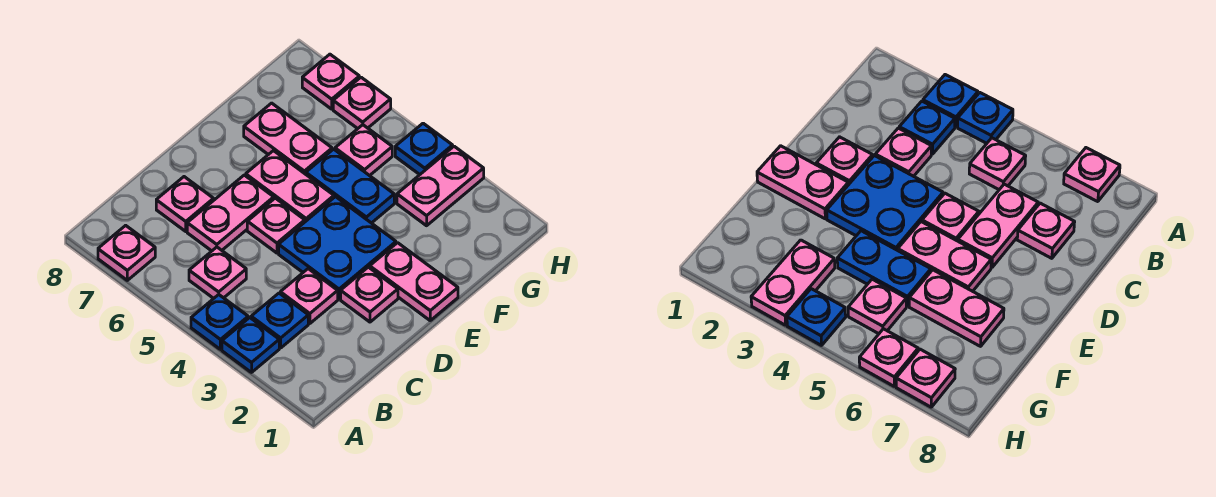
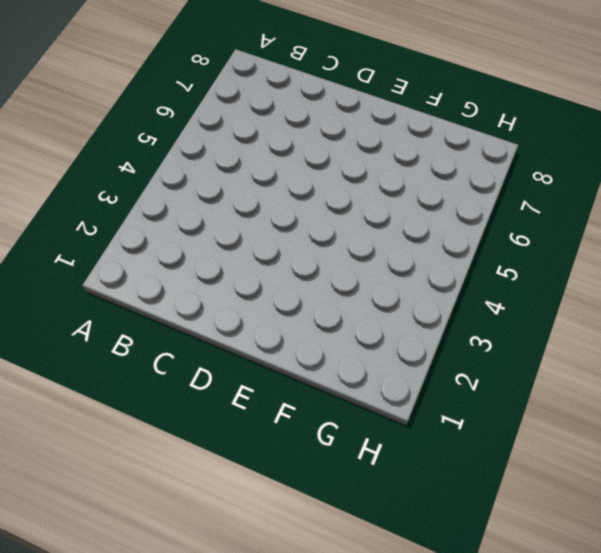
none -> blue 1x1 plate [222,318,279,372]
none -> blue 1x1 plate [191,295,248,349]
none -> pink 1x1 plate [98,225,155,280]

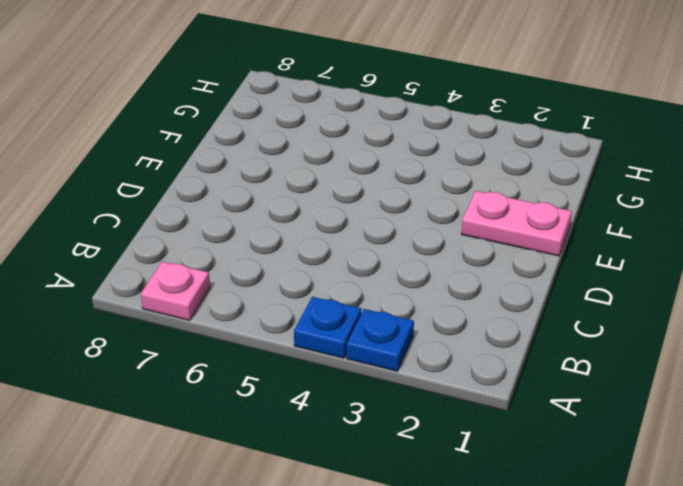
none -> blue 1x1 plate [251,293,308,348]
none -> pink 1x1 plate [189,247,246,298]
none -> pink 1x1 plate [280,269,338,324]

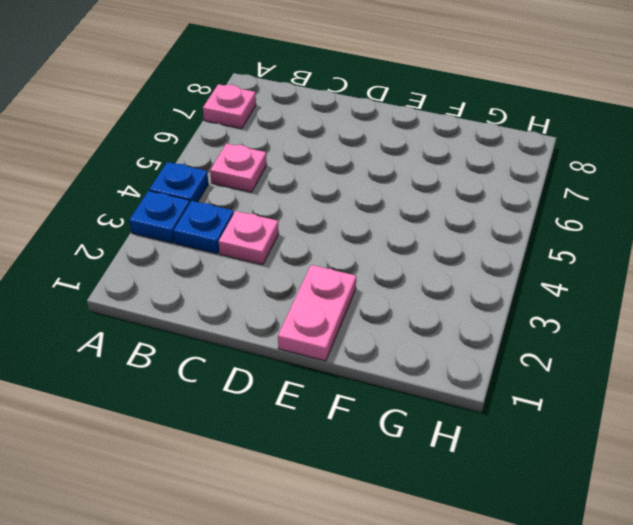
none -> pink 1x2 plate [187,175,274,251]
none -> pink 1x1 plate [156,177,214,231]
none -> pink 1x1 plate [341,267,398,322]

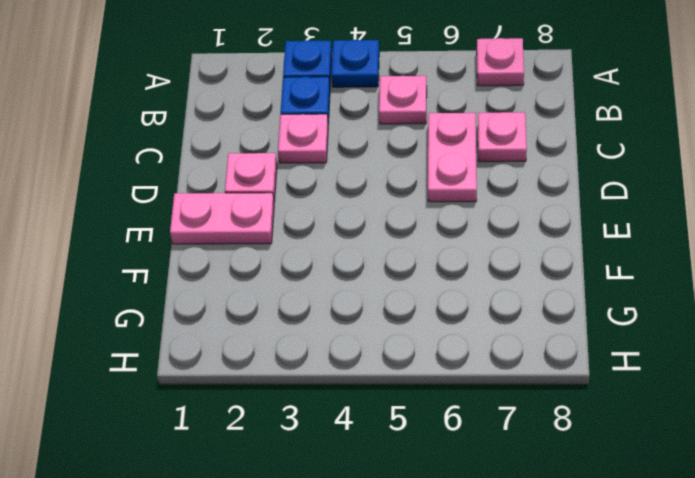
none -> blue 2x2 plate [279,197,396,299]
none -> pink 1x1 plate [247,198,305,253]
none -> pink 1x2 plate [246,151,334,222]

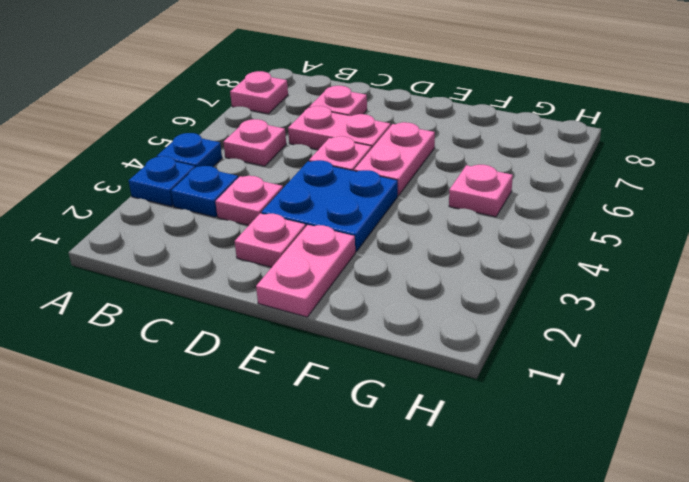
none -> blue 1x2 plate [306,149,394,223]
none -> pink 1x2 plate [244,103,332,174]
none -> pink 1x2 plate [397,146,484,226]

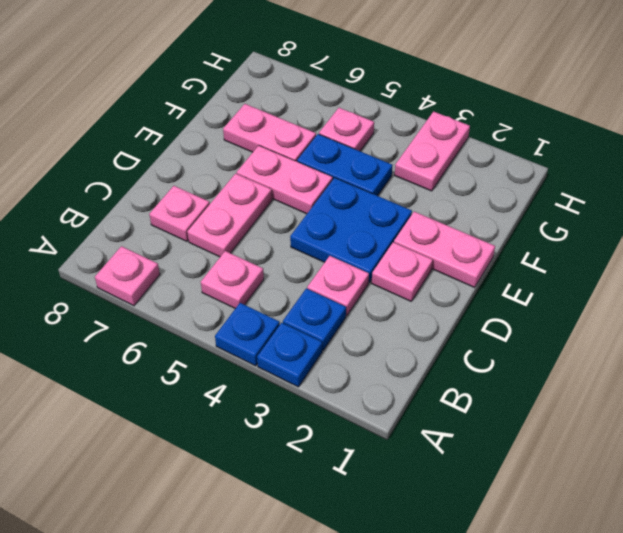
none -> pink 1x1 plate [247,198,305,253]
none -> blue 1x1 plate [395,123,453,175]
none -> pink 1x1 plate [333,77,391,129]

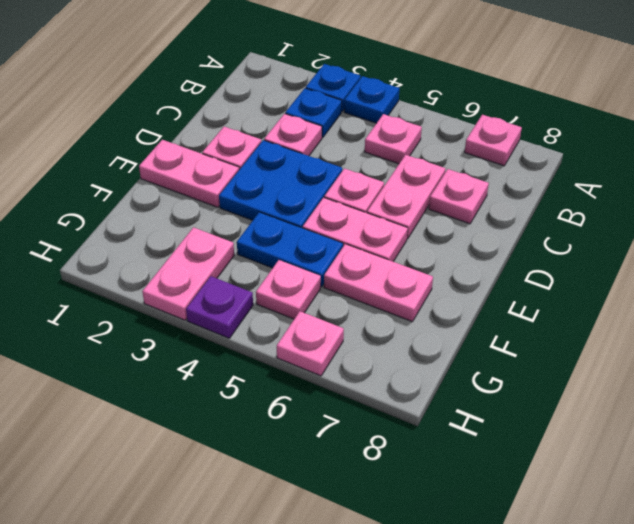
purple 1x1 plate [186,276,253,338] -> blue 1x1 plate [395,123,453,175]
none -> pink 1x1 plate [302,54,359,109]

